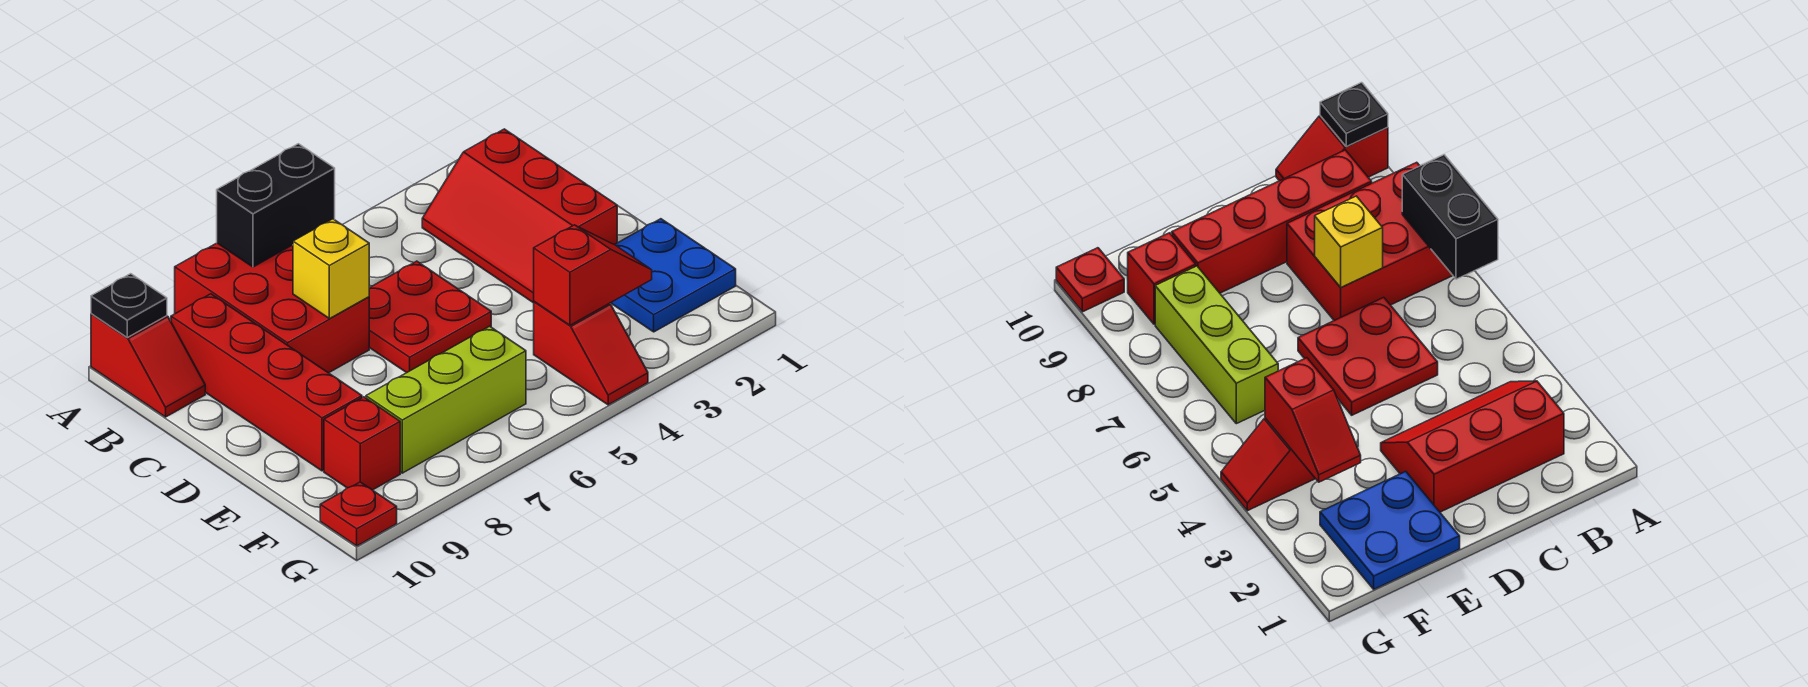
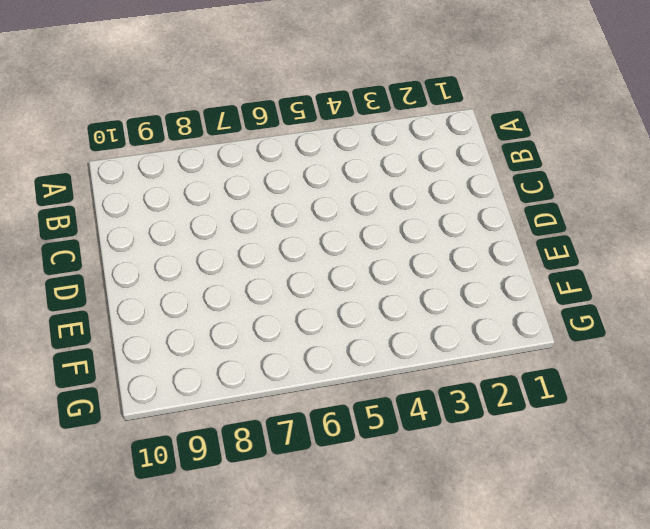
none -> red 2x3 brick [175,243,369,373]
none -> red 1x2 slope [91,314,205,417]
none -> red 2x3 slope [422,129,617,303]

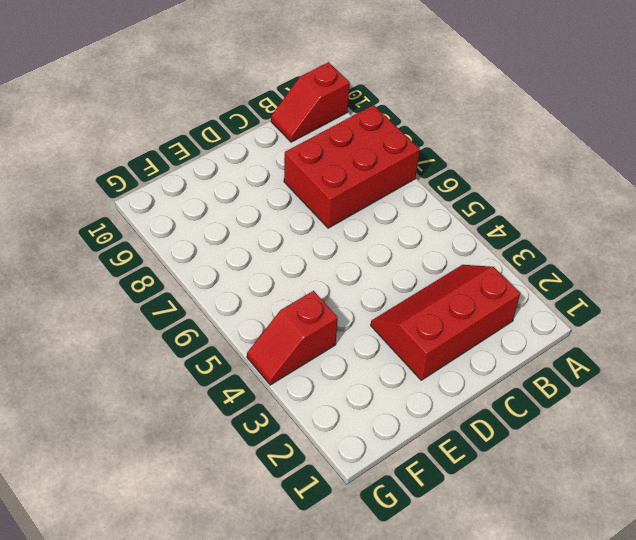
none -> red 1x4 brick [171,294,362,471]
none -> red 2x2 plate [369,261,491,373]
none -> blue 2x2 plate [611,219,736,332]

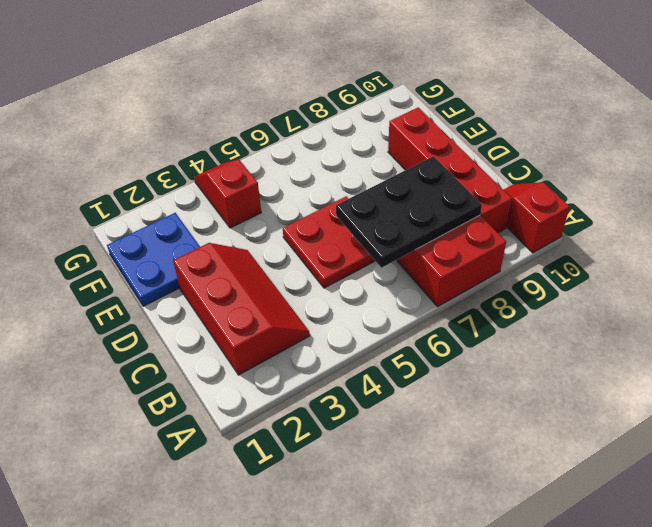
black 2x3 plate [336,156,482,268] -> yellow 1x1 brick [293,219,369,319]
none -> lime 1x3 brick [366,326,526,473]
none -> red 1x1 brick [324,397,400,490]
none -> red 1x1 plate [320,482,397,546]

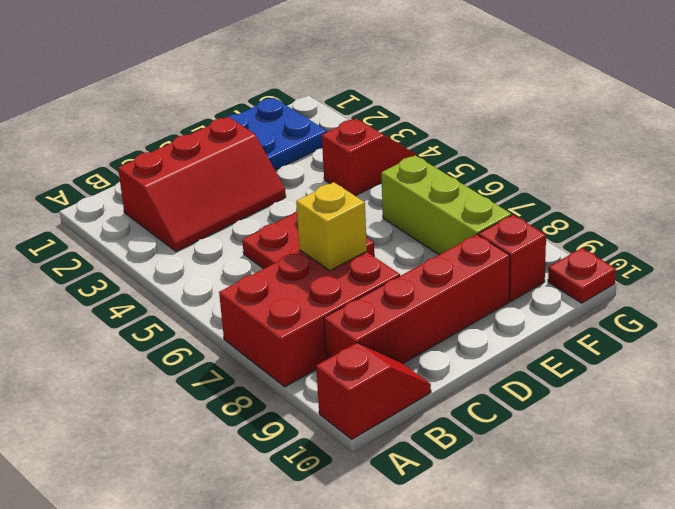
none -> black 1x2 brick [217,144,335,267]
none -> black 1x1 plate [91,274,167,338]
none -> red 1x2 slope [534,225,652,325]

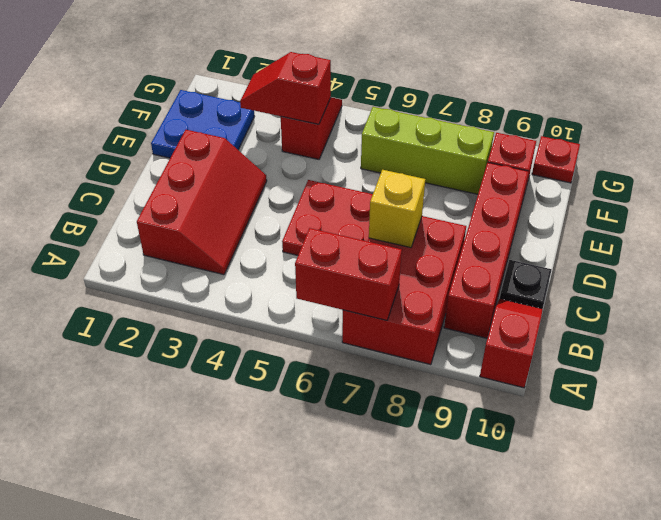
red 1x2 brick [295,228,402,320] -> black 1x2 brick [217,144,335,267]
black 1x1 plate [500,260,552,309] -> black 1x1 plate moved to [91,274,167,338]

